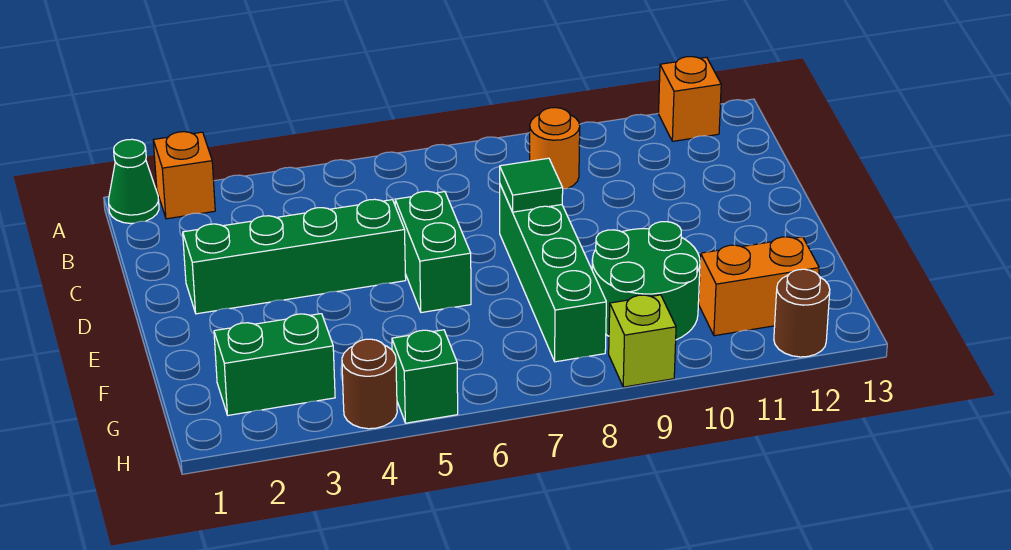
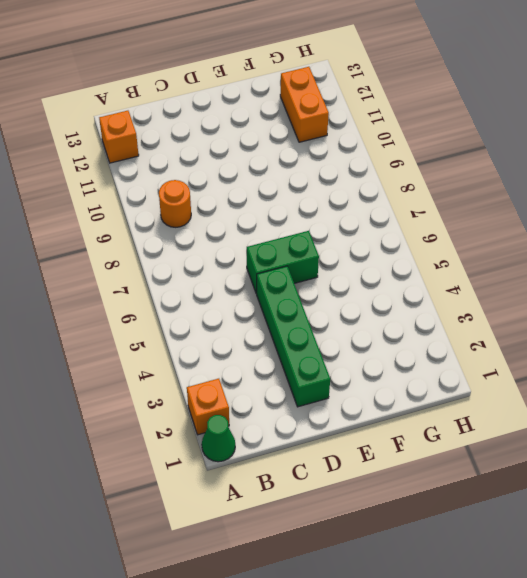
none -> green 1x4 brick [500,185,606,362]
none -> green 2x2 round brick [592,222,700,340]
none -> green 1x2 brick [214,314,335,415]

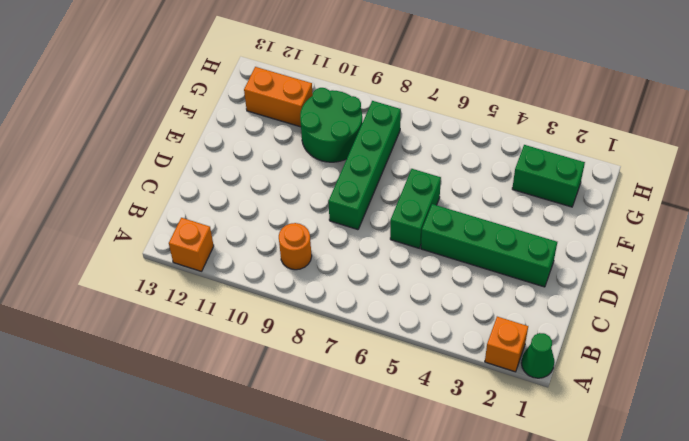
none -> brown 1x1 round brick [342,339,397,429]
none -> green 1x1 brick [392,330,458,423]
none -> lime 1x1 brick [609,295,676,387]

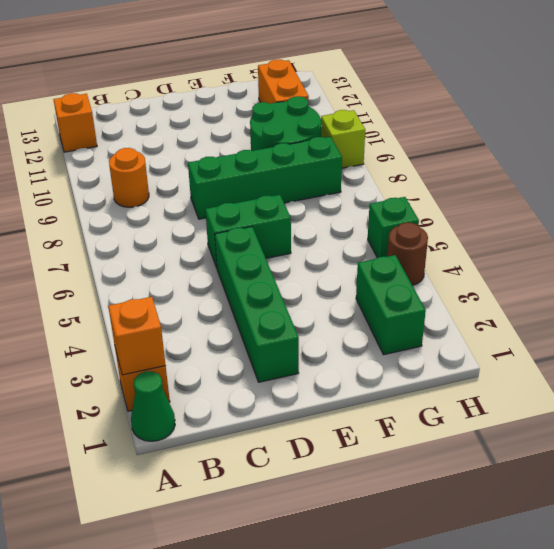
orange 1x1 brick [108,297,166,375] -> none
none -> brown 1x1 round brick [774,269,830,357]
none -> green 1x1 tile [500,158,563,212]

